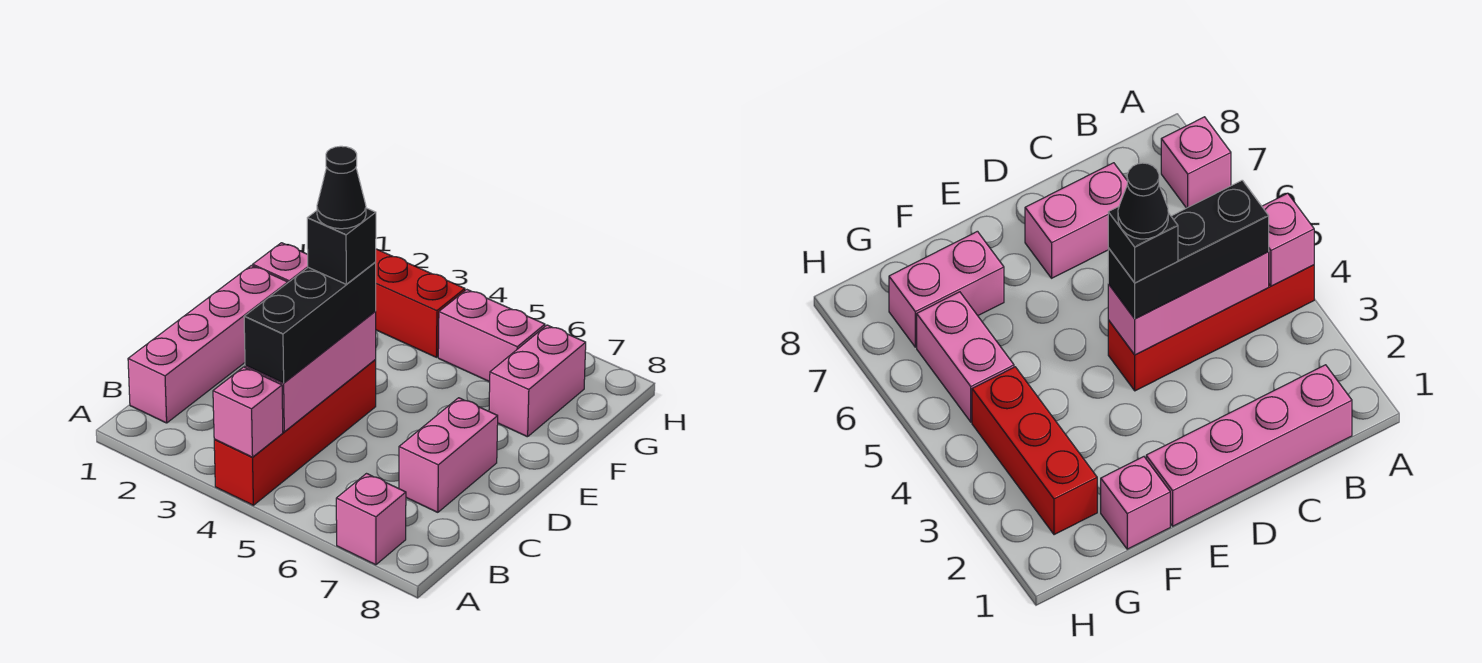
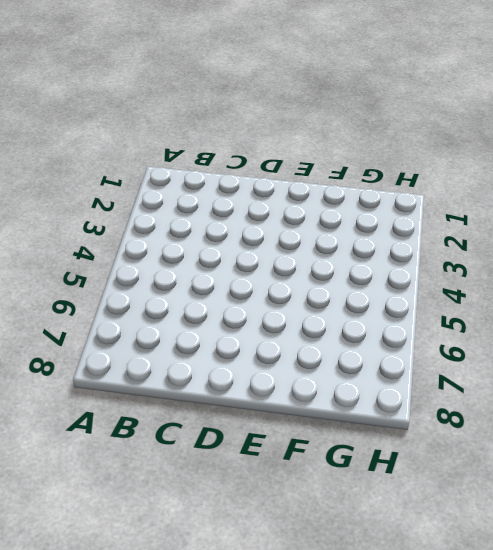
none -> red 1x4 brick [214,360,376,505]
none -> pink 1x1 brick [336,474,406,565]
none -> pink 1x4 brick [128,265,288,423]

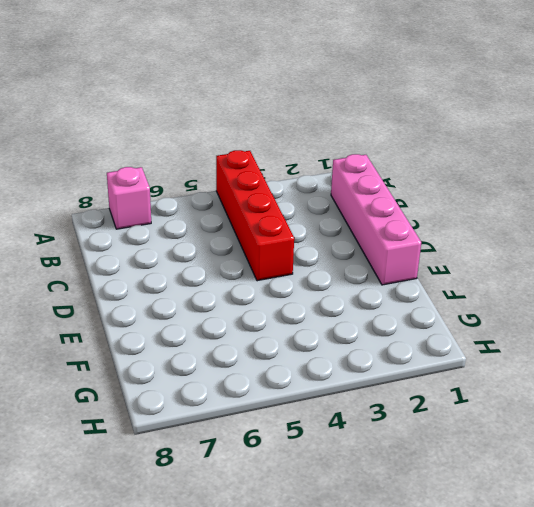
none -> pink 1x2 brick [399,398,498,512]
none -> pink 1x1 brick [253,243,308,282]
none -> pink 1x2 brick [489,325,586,437]

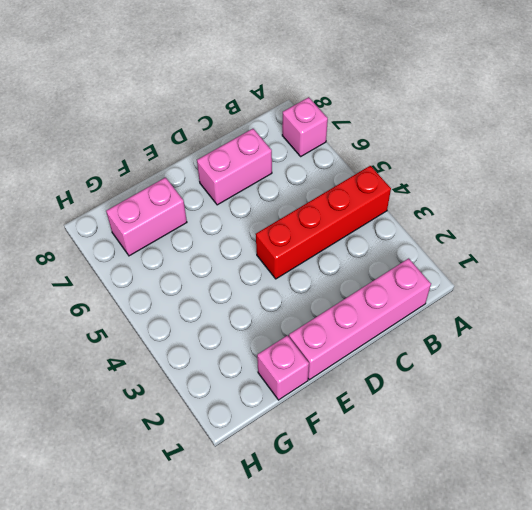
none -> red 1x3 brick [376,249,465,357]
none -> pink 1x2 brick [438,290,545,382]
none -> pink 1x1 brick [213,367,283,457]

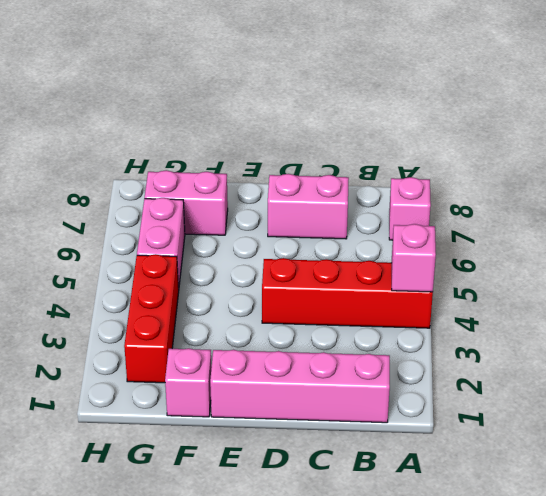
none -> pink 1x3 brick [245,311,376,432]
none -> black 1x3 brick [244,262,376,383]
none -> black 1x1 brick [307,208,376,284]

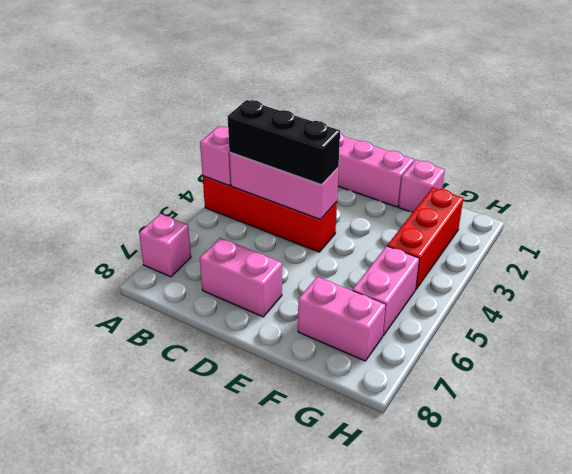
none -> black 1x1 brick [307,208,376,284]
none -> black 1x1 cone [317,146,366,229]

